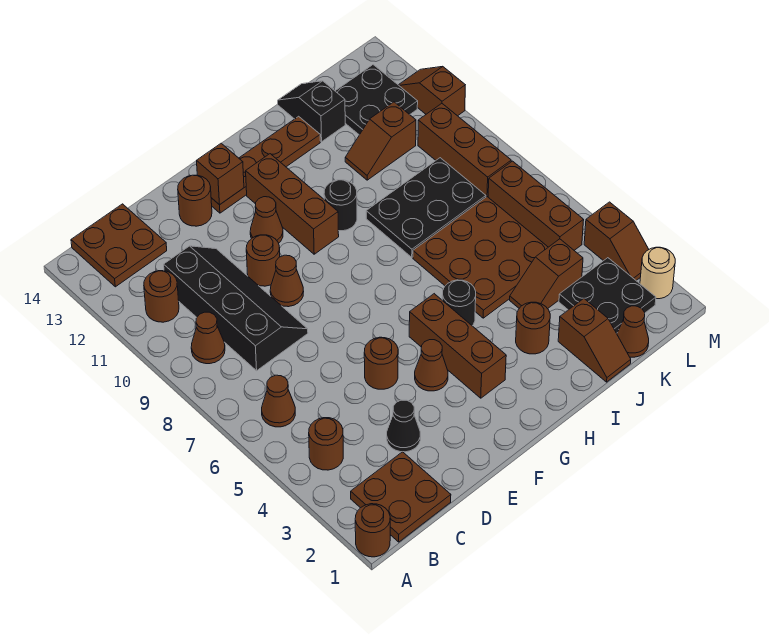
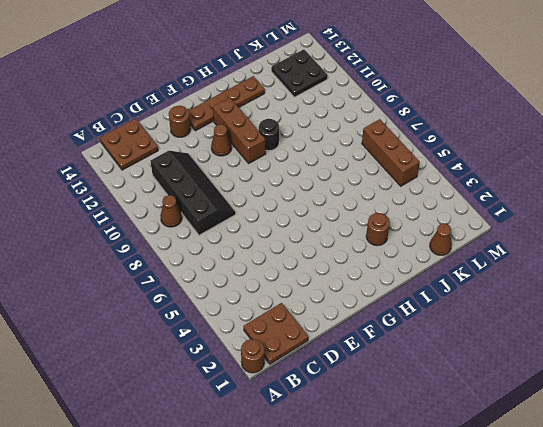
none -> brown 1x1 round brick [309,418,343,470]
none -> brown 1x1 cone [262,375,295,427]
none -> brown 1x1 round brick [144,271,179,322]
none -> black 1x1 cone [387,400,420,452]

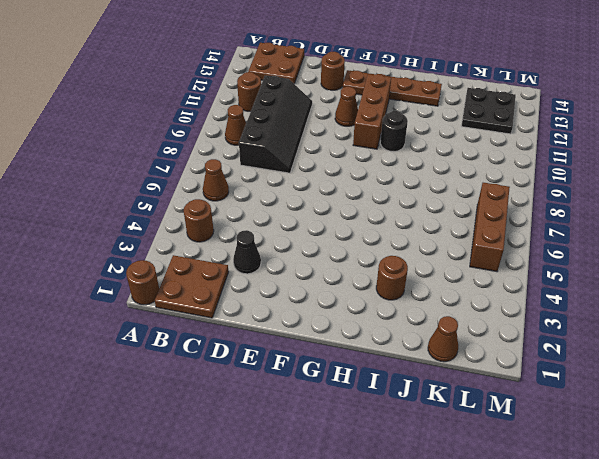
none -> brown 1x1 round brick [364,337,398,389]
none -> brown 1x1 cone [270,255,304,307]
none -> brown 1x1 round brick [246,235,280,286]
none -> brown 1x1 cone [415,340,448,391]

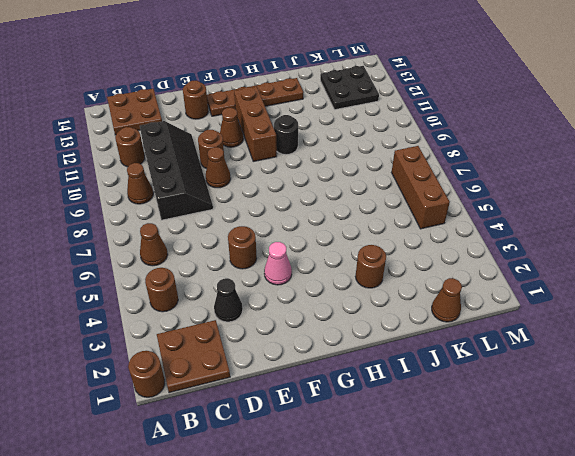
pink 1x1 cone [264,242,292,285] -> brown 1x1 cone [415,340,448,391]
none -> brown 1x3 brick [409,294,506,398]
none -> black 1x1 round brick [442,280,476,326]
none -> brown 3x3 plate [413,197,548,318]
none -> black 2x3 plate [366,158,486,257]

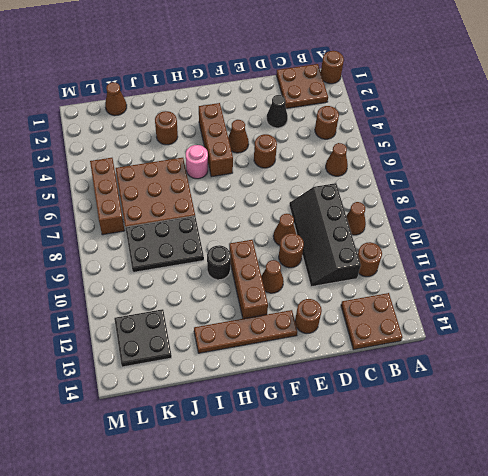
pink 1x1 round brick [186,145,208,179] -> black 1x1 round brick [442,280,476,326]
none -> brown 1x2 slope [558,298,631,382]
none -> brown 1x2 slope [510,239,583,309]
none -> brown 1x2 slope [345,102,416,180]
none -> black 1x2 slope [278,81,345,142]

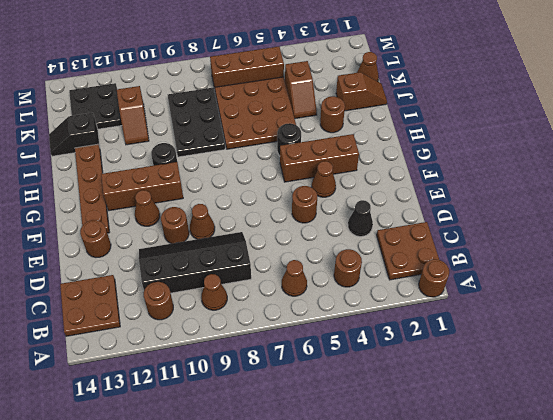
none -> black 2x2 plate [559,258,656,333]
none -> brown 1x3 brick [418,104,511,197]
none -> tan 1x1 round brick [640,247,675,299]
none -> brown 1x2 slope [584,202,649,280]

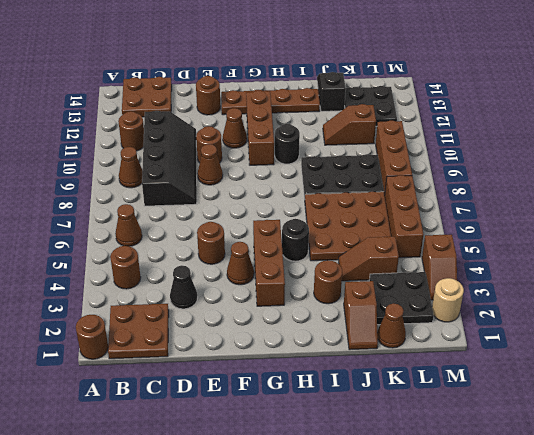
none -> brown 1x2 slope [399,67,465,116]
none -> brown 1x1 brick [197,143,244,205]

